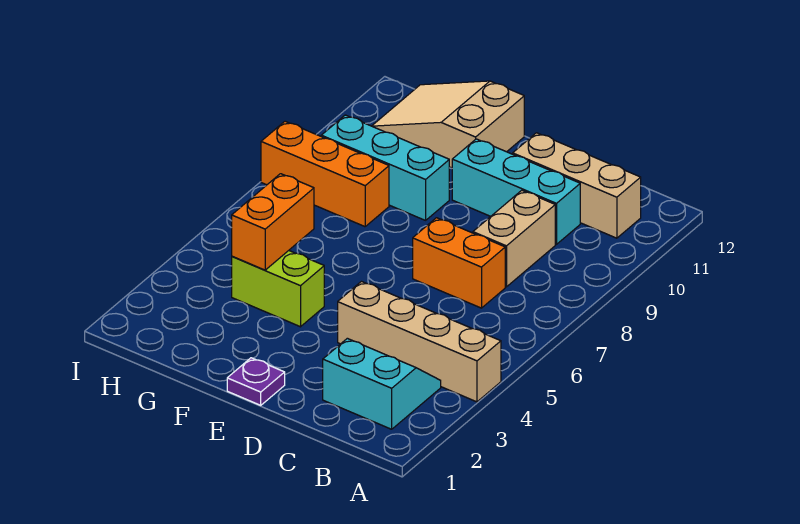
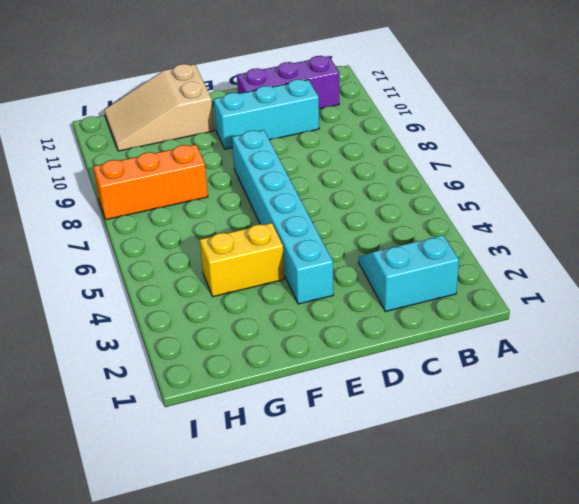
purple 1x3 brick [237,56,339,109] -> tan 1x3 brick [513,133,641,238]
cyan 1x6 brick [232,130,333,304] -> none
yellow 1x2 brick [200,223,284,297] -> lime 1x2 brick [232,251,324,327]
none -> tan 1x4 brick [338,282,501,402]
none -> orange 1x2 brick [413,218,505,308]
none -> tan 1x2 brick [473,190,555,287]

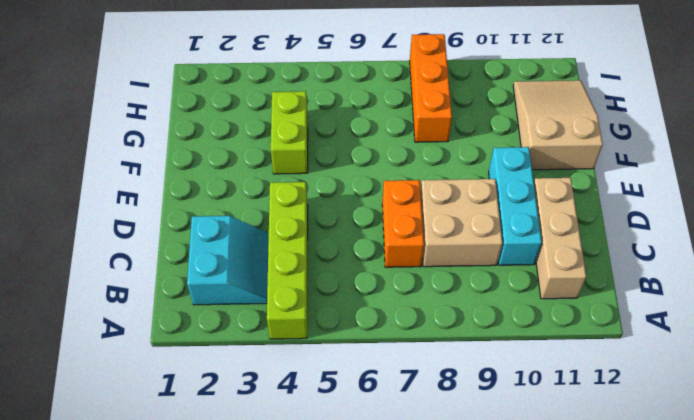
lime 1x4 brick [267,182,308,339] -> tan 1x4 brick [338,282,501,402]
tan 2x2 brick [420,179,503,267] -> tan 1x2 brick [473,190,555,287]
none -> purple 1x1 plate [227,358,285,405]
none -> cyan 1x3 brick [321,115,449,220]
none -> orange 1x2 brick [232,174,314,270]

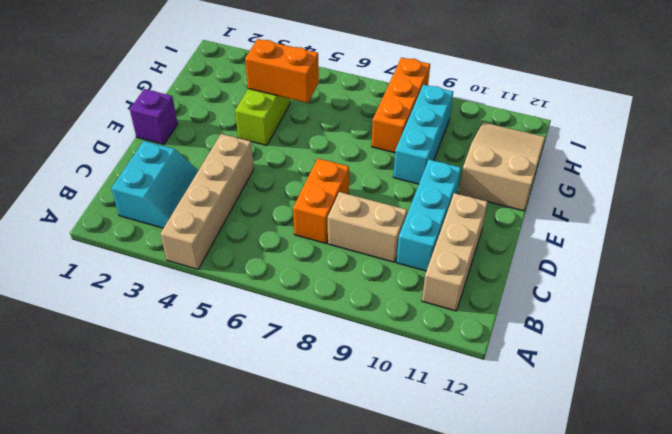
purple 1x1 brick [130,89,178,144] -> purple 1x1 plate [227,358,285,405]

